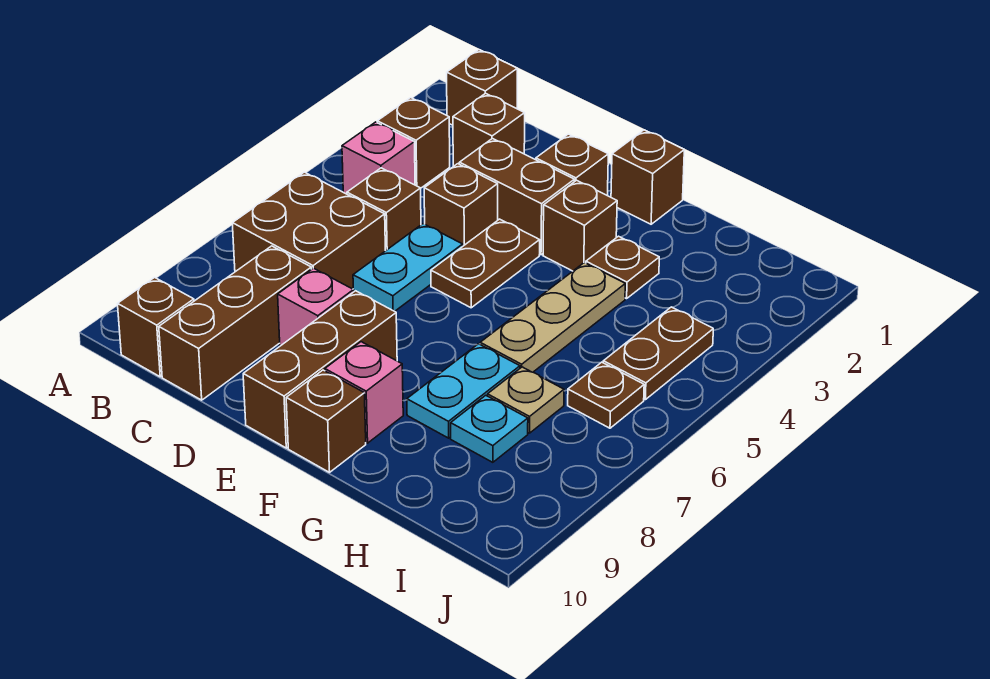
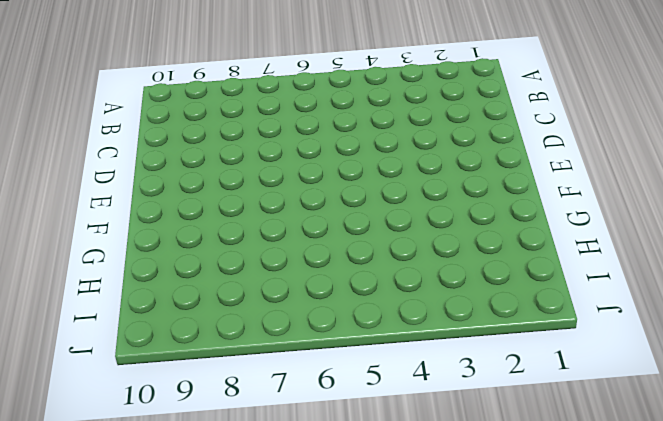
none -> brown 1x1 brick [447,50,517,125]
none -> brown 1x1 brick [377,98,450,188]
none -> pink 1x1 brick [342,122,415,194]

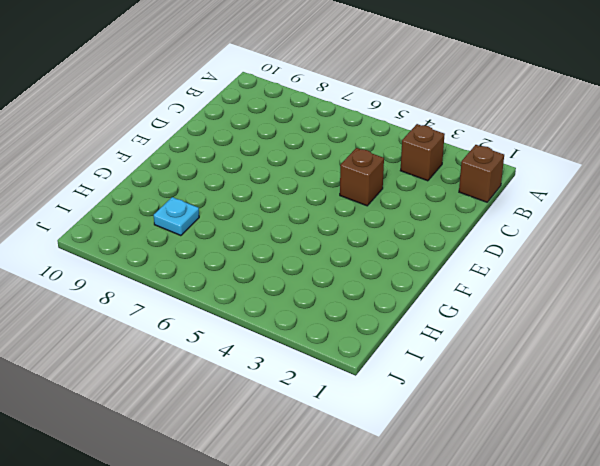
none -> pink 1x1 brick [342,122,415,194]
none -> brown 2x2 brick [232,172,385,289]
none -> brown 1x1 brick [118,277,194,377]

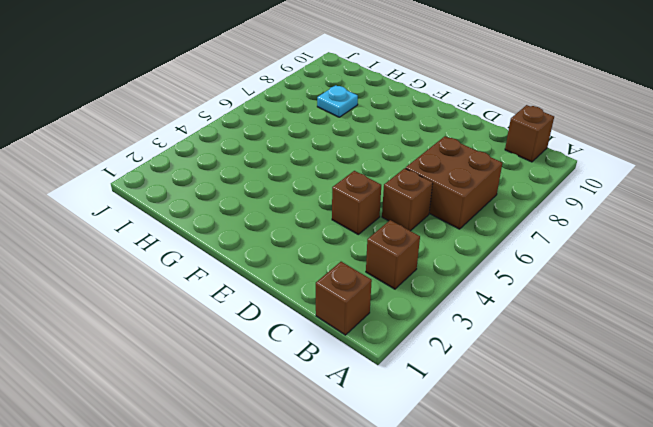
none -> pink 1x1 brick [342,122,415,194]
none -> brown 1x1 brick [453,93,525,166]
none -> brown 1x3 brick [159,246,311,400]

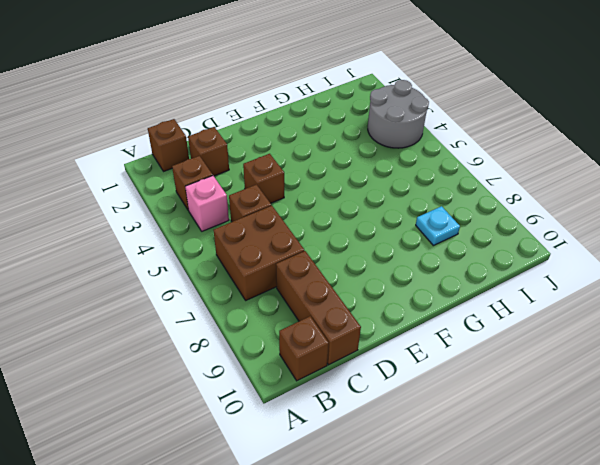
grey 2x2 round brick [368,80,429,148] -> brown 1x2 plate [603,307,713,400]
none -> brown 1x2 brick [459,139,574,255]
none -> cyan 1x2 plate [353,224,463,311]
none -> pink 1x1 brick [278,268,354,346]

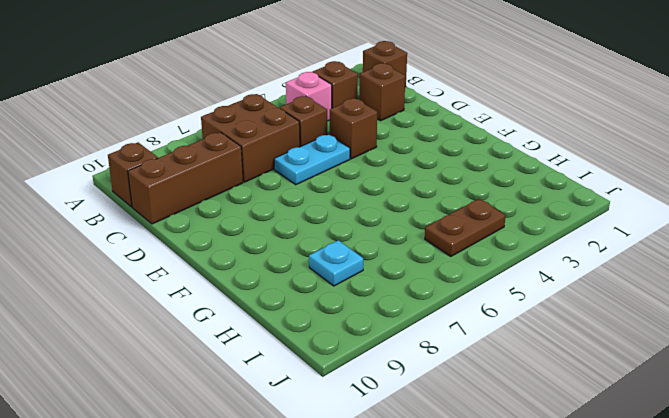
none -> brown 1x2 brick [459,139,574,255]
none -> pink 1x1 brick [278,268,354,346]
none -> brown 1x1 brick [536,134,608,196]

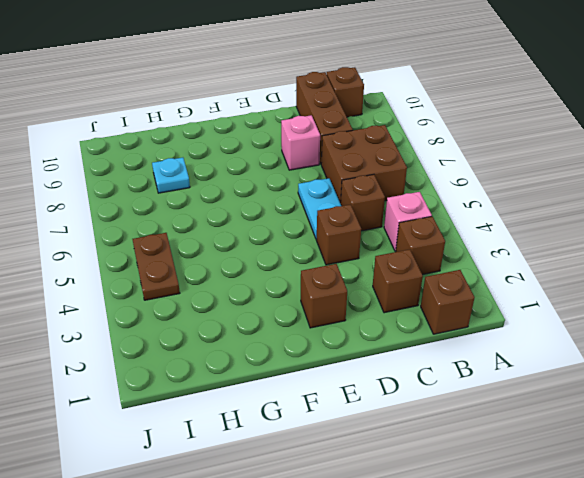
none -> brown 1x2 brick [459,139,574,255]
none -> brown 1x2 plate [431,219,540,308]
none -> brown 1x3 brick [243,291,397,448]

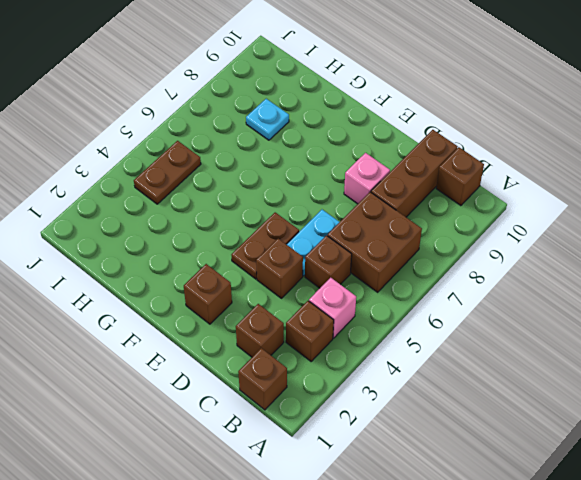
none -> brown 1x2 brick [459,139,574,255]
none -> brown 1x3 brick [243,291,397,448]
none -> brown 1x1 brick [611,130,684,224]

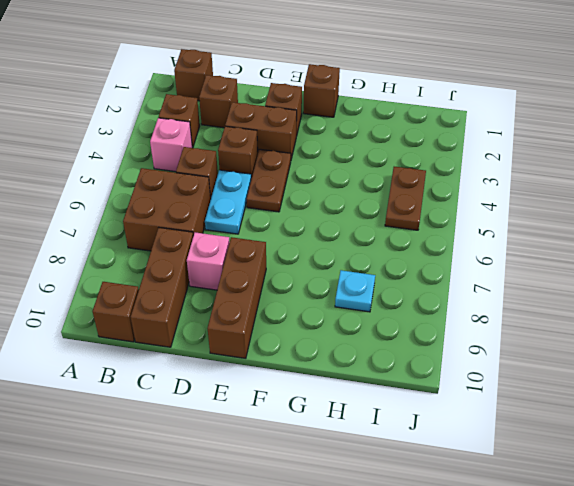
none -> brown 1x1 brick [543,180,617,271]
none -> pink 1x1 brick [325,342,403,443]
none -> brown 1x1 brick [286,370,366,472]

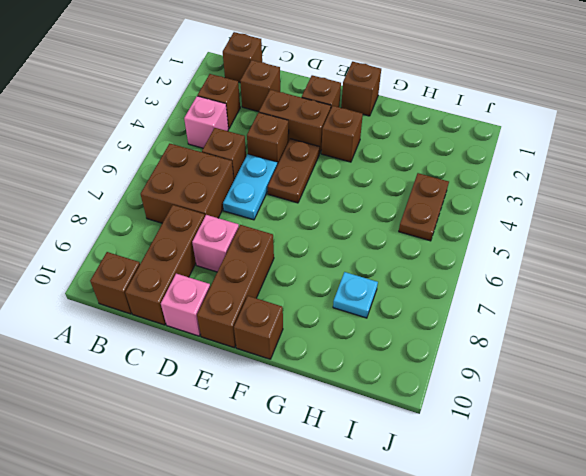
pink 1x1 brick [161,274,210,336] -> pink 1x1 brick moved to [325,342,403,443]
none -> brown 1x1 plate [586,236,659,299]
none -> tan 1x3 plate [480,263,625,372]
none -> cyan 1x2 plate [407,344,520,438]

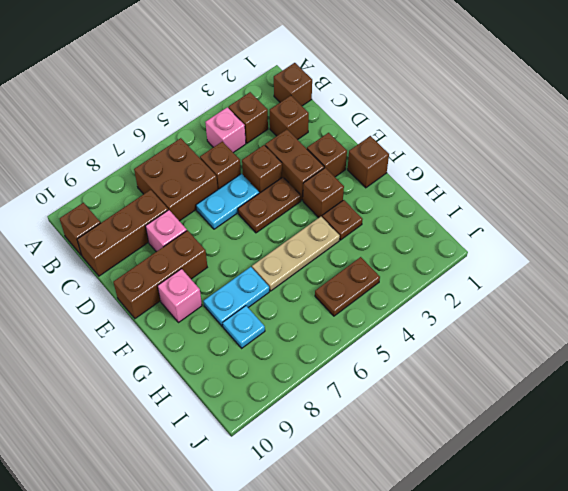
none -> brown 1x1 brick [286,370,366,472]
none -> tan 1x1 plate [488,367,564,433]
none -> brown 1x1 plate [568,362,644,428]

